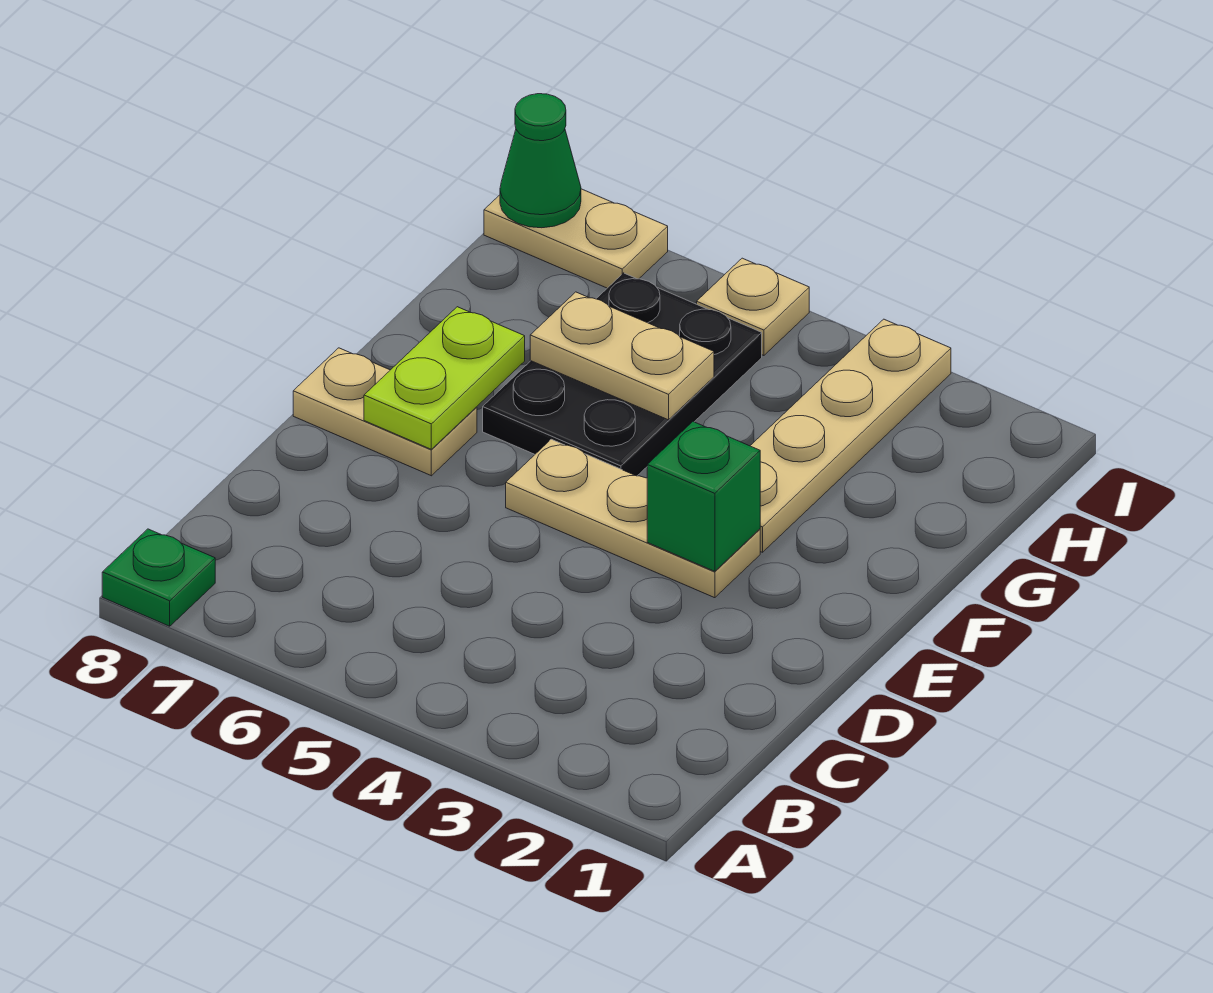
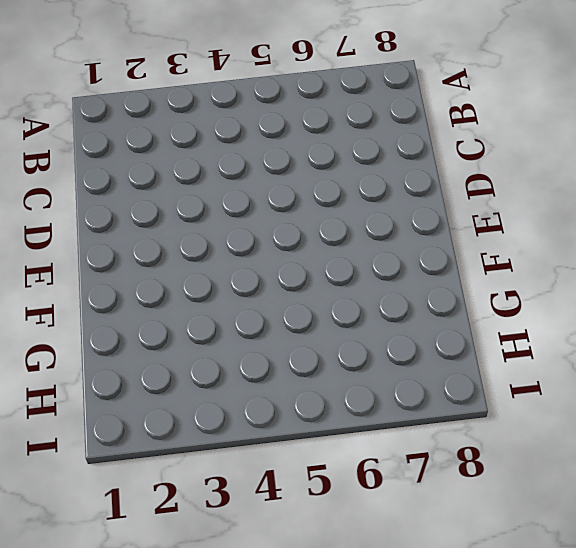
none -> green 1x1 plate [102,529,215,626]
none -> tan 1x3 plate [506,439,760,598]

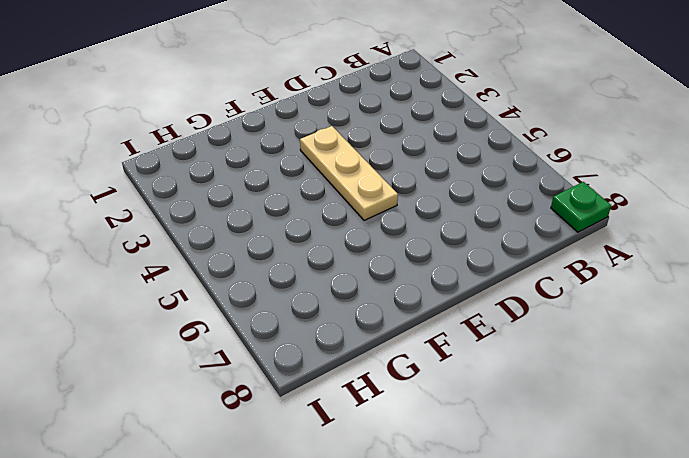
none -> tan 1x2 plate [293,348,477,476]
none -> tan 1x4 plate [750,319,951,552]

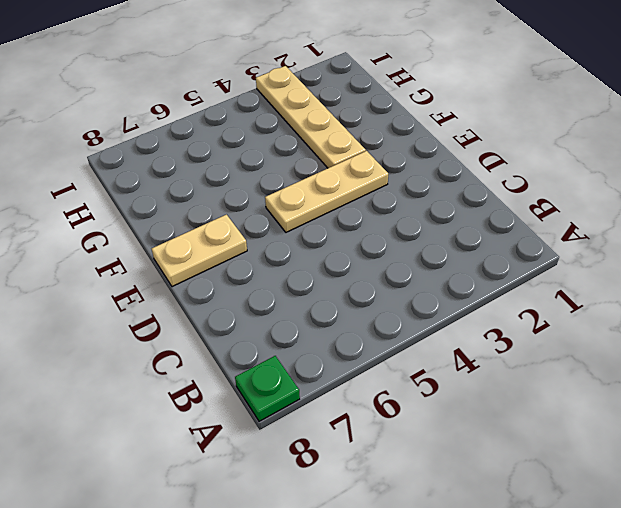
none -> black 2x3 plate [483,273,762,476]
none -> tan 1x1 plate [697,258,809,356]

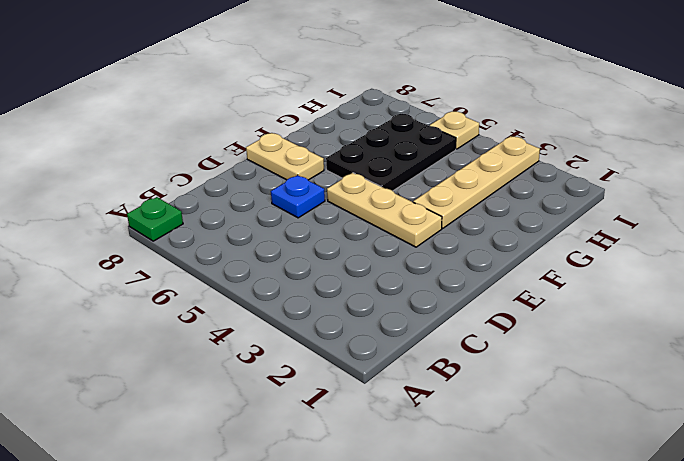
blue 1x1 plate [271,175,325,218] -> none
none -> tan 1x2 plate [484,189,668,288]
none -> green 1x1 brick [647,422,760,571]

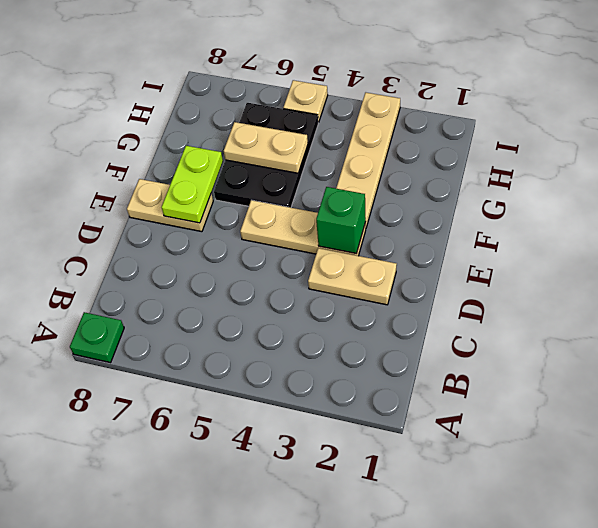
tan 1x2 plate [308,248,397,305] -> tan 1x2 plate moved to [484,189,668,288]
none -> green 1x1 cone [500,94,581,228]

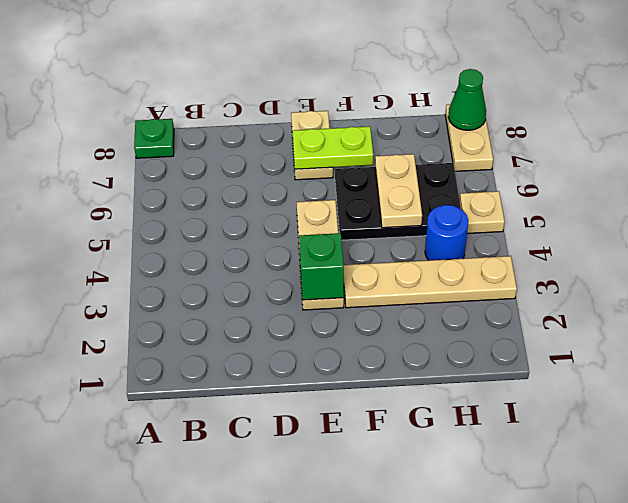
blue 1x1 round brick [425,205,468,260] -> none

